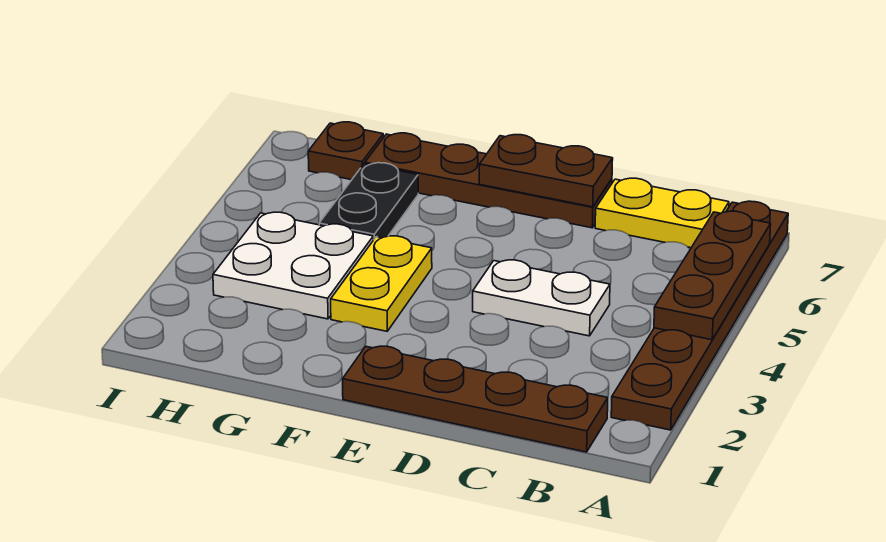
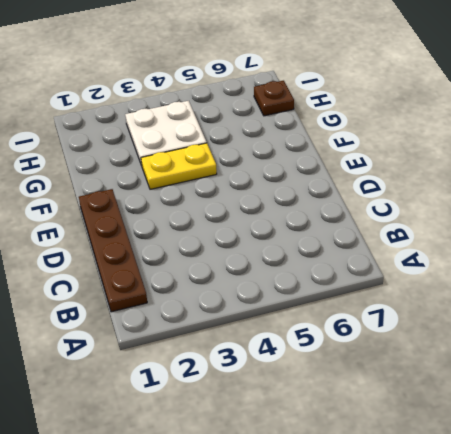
none -> brown 1x6 plate [611,201,788,430]
none -> yellow 1x2 plate [595,178,729,248]

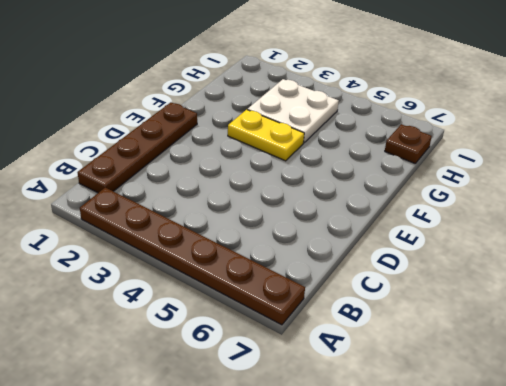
none -> yellow 1x2 plate [595,178,729,248]
none -> white 1x2 plate [473,260,610,336]

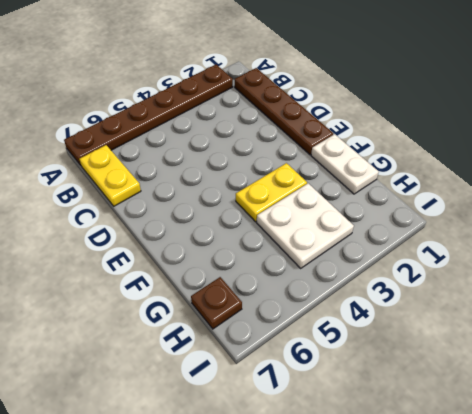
white 1x2 plate [311,134,379,194] -> white 1x2 plate moved to [473,260,610,336]
none -> brown 1x4 plate [365,133,612,228]
none -> black 1x2 plate [319,163,418,240]

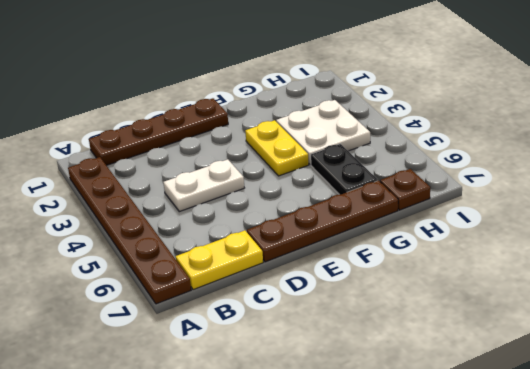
none -> brown 1x3 plate [654,211,771,340]
none -> brown 1x2 plate [479,135,613,207]

